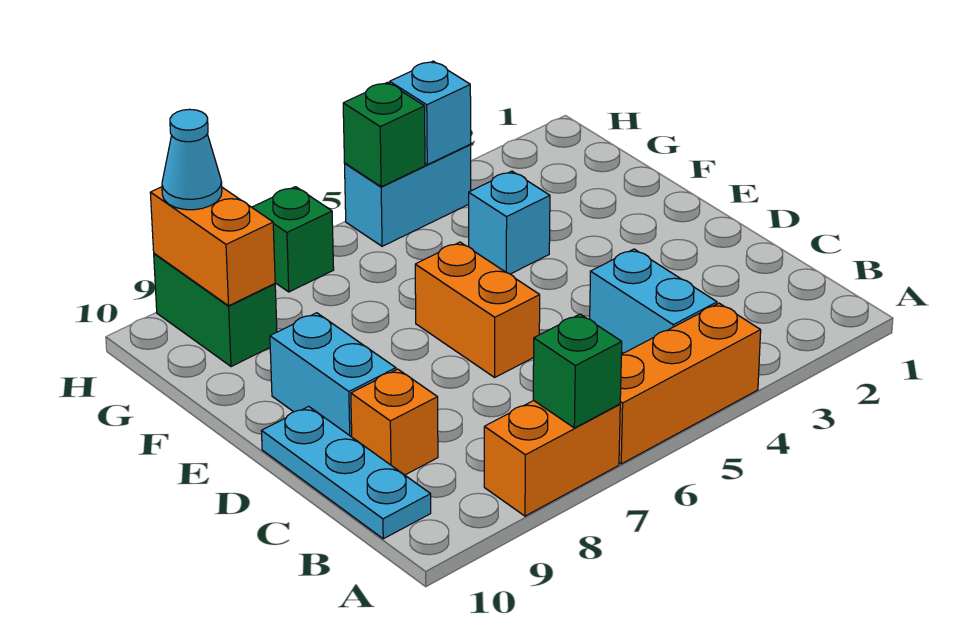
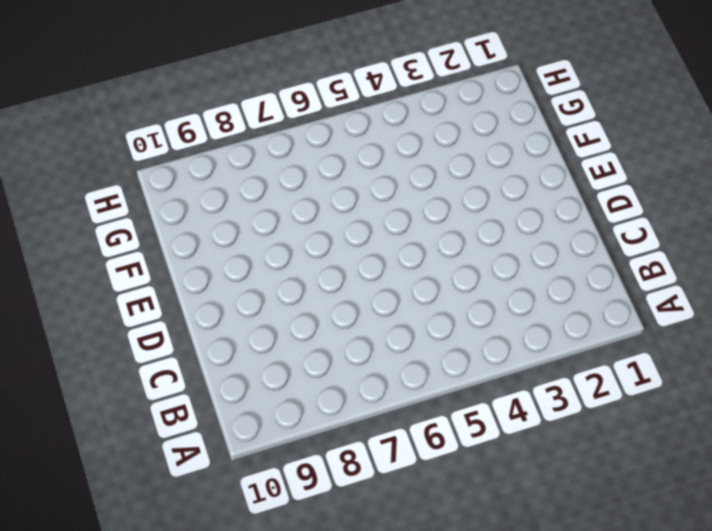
none -> orange 1x3 brick [619,303,761,464]
none -> orange 1x2 brick [484,400,620,516]
none -> cyan 1x2 brick [590,249,717,353]

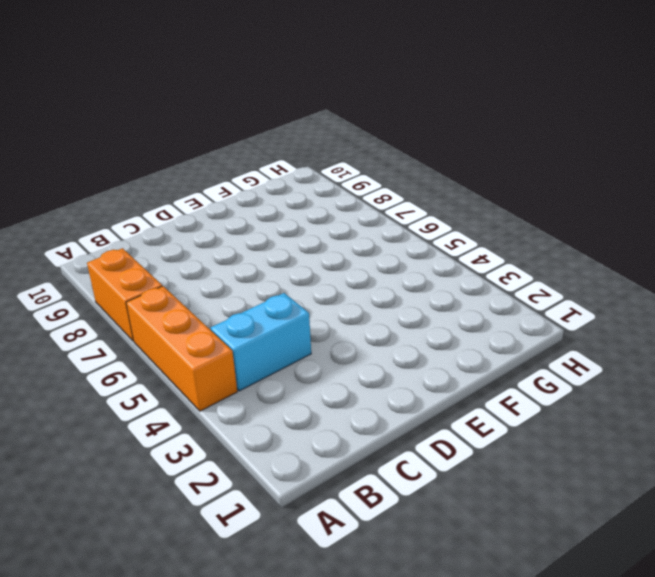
none -> cyan 1x3 plate [262,406,431,539]
none -> orange 1x1 brick [351,369,438,475]
none -> orange 1x2 brick [415,242,540,377]

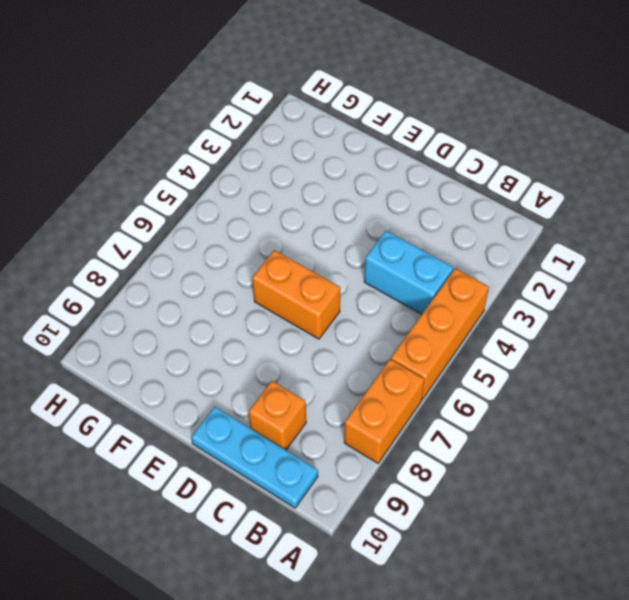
none -> cyan 1x2 brick [270,313,396,437]
none -> cyan 1x1 brick [469,171,550,274]
none -> green 1x2 brick [154,254,277,367]

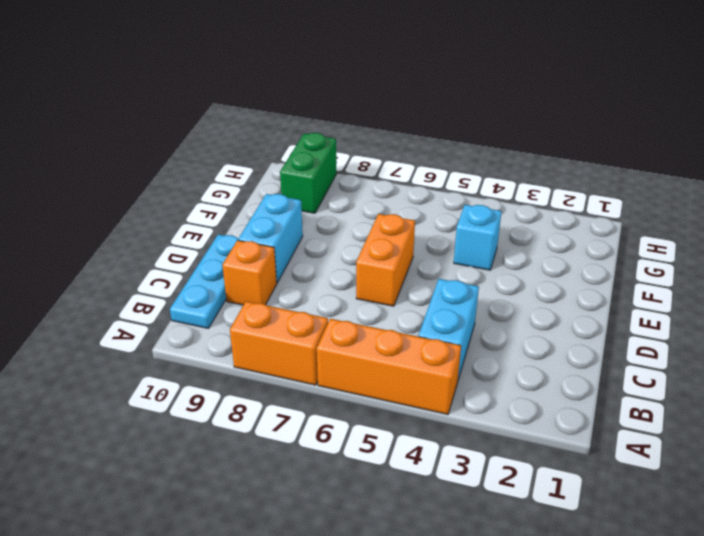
none -> cyan 1x2 brick [345,145,471,246]
none -> green 1x1 brick [252,187,334,292]
none -> green 1x1 brick [533,314,622,428]

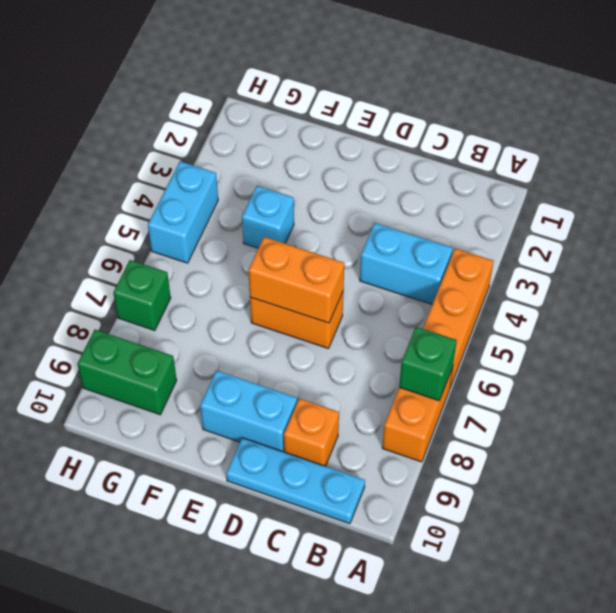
orange 1x2 brick [248,237,344,323] -> orange 1x2 brick moved to [150,187,275,306]
none -> cyan 1x1 brick [390,61,471,165]
none -> green 1x1 brick [343,82,425,187]
none -> cyan 1x1 cone [162,109,222,210]

